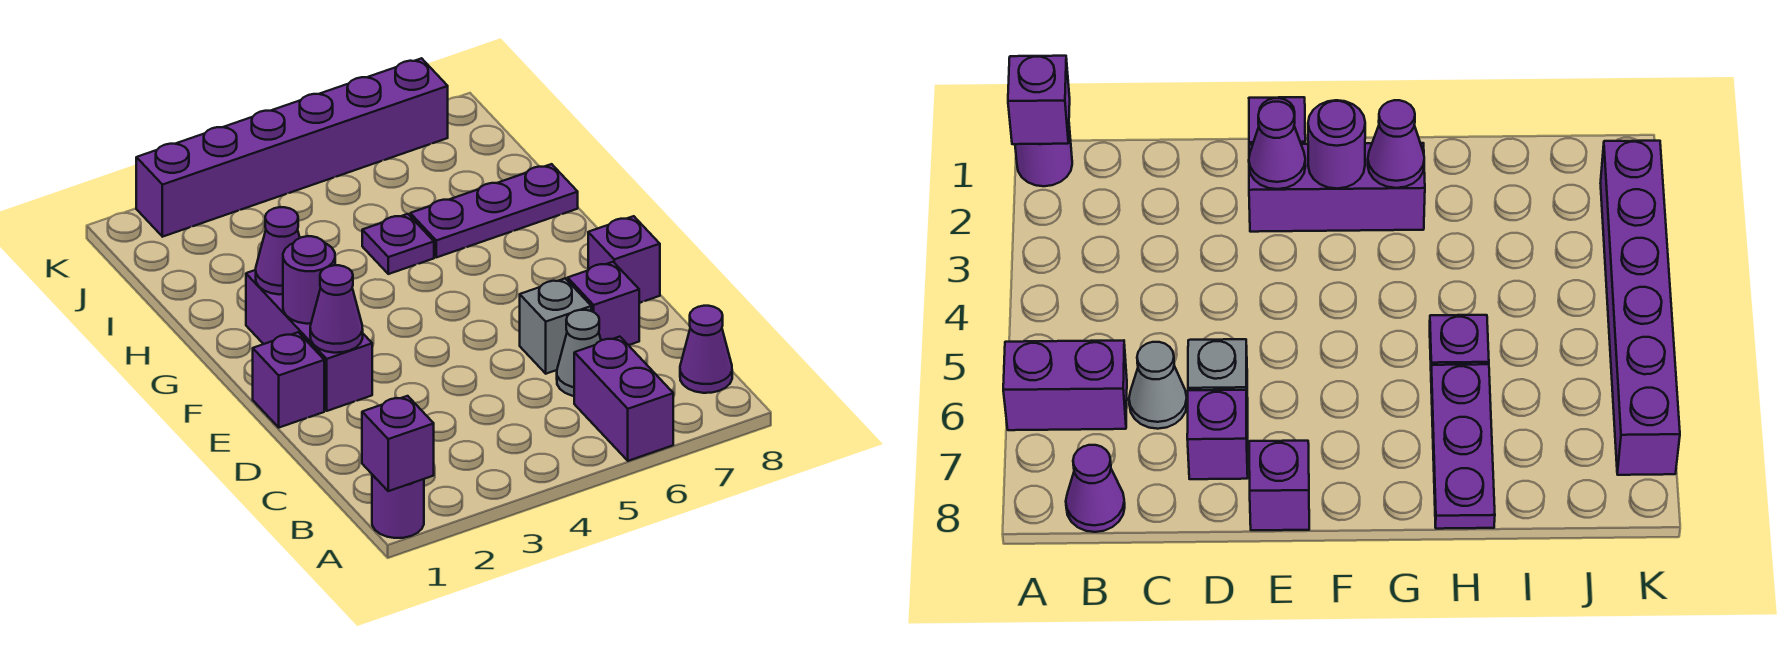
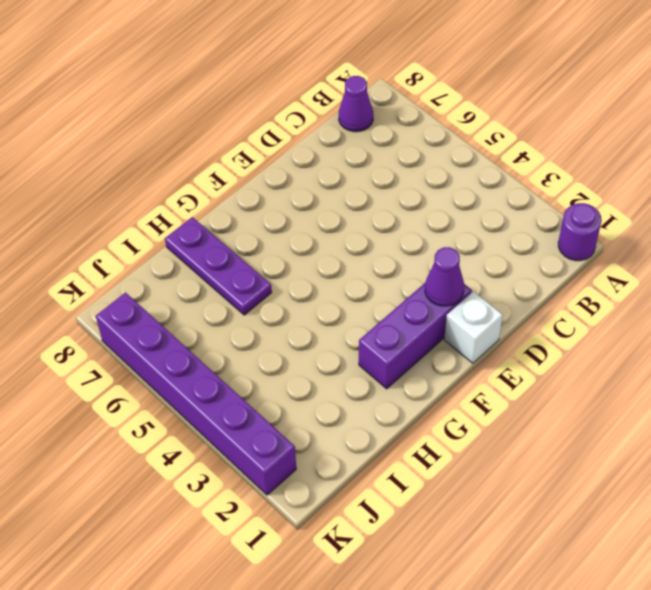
white 1x1 brick [444,291,503,363] -> purple 1x1 brick [253,332,324,428]
none -> purple 1x2 brick [574,337,673,461]
none -> grey 1x1 cone [557,310,601,396]
none -> grey 1x1 brick [520,279,591,374]

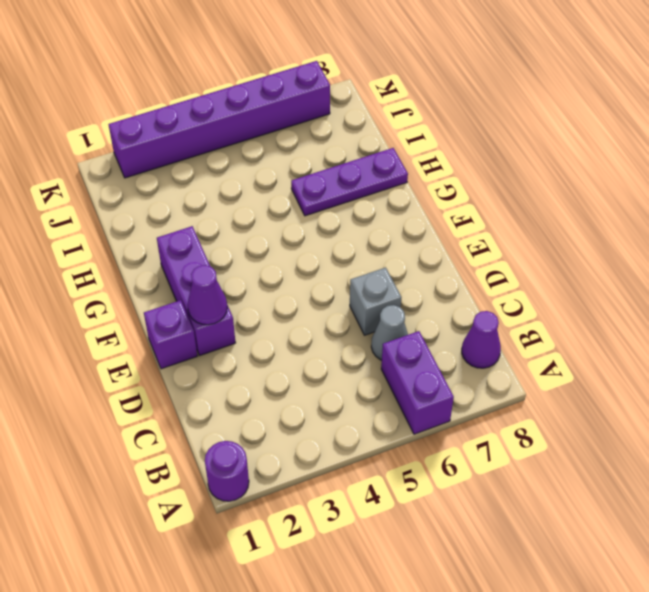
none -> purple 1x1 brick [568,262,639,345]
none -> purple 1x1 brick [588,216,660,303]
none -> purple 1x1 plate [362,214,434,274]

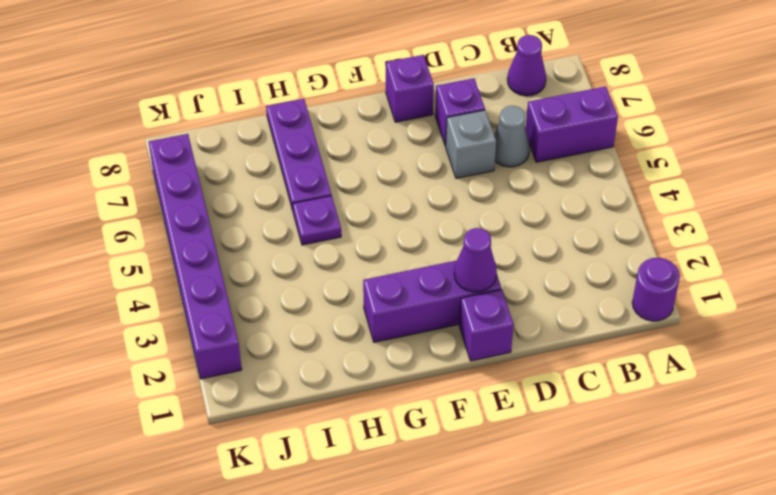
none -> purple 1x1 brick [362,396,434,491]
none -> purple 1x1 round brick [283,236,335,324]
none -> purple 1x1 cone [256,207,300,294]

